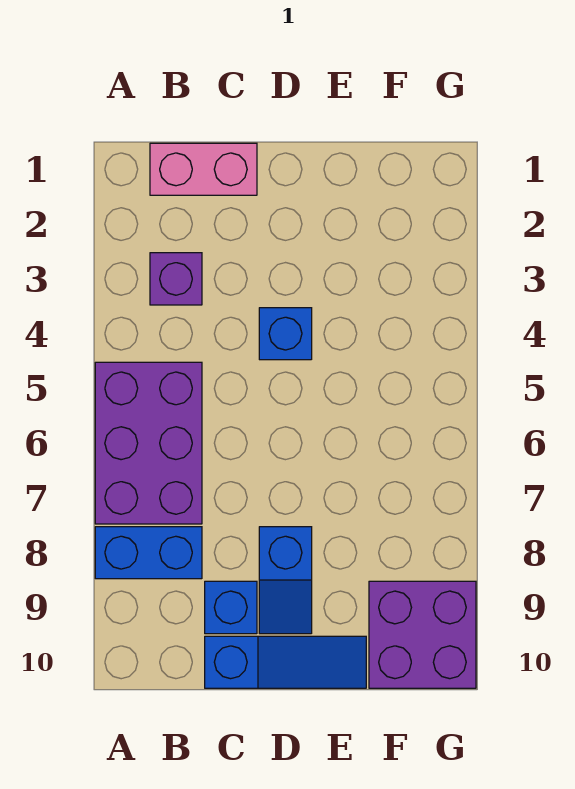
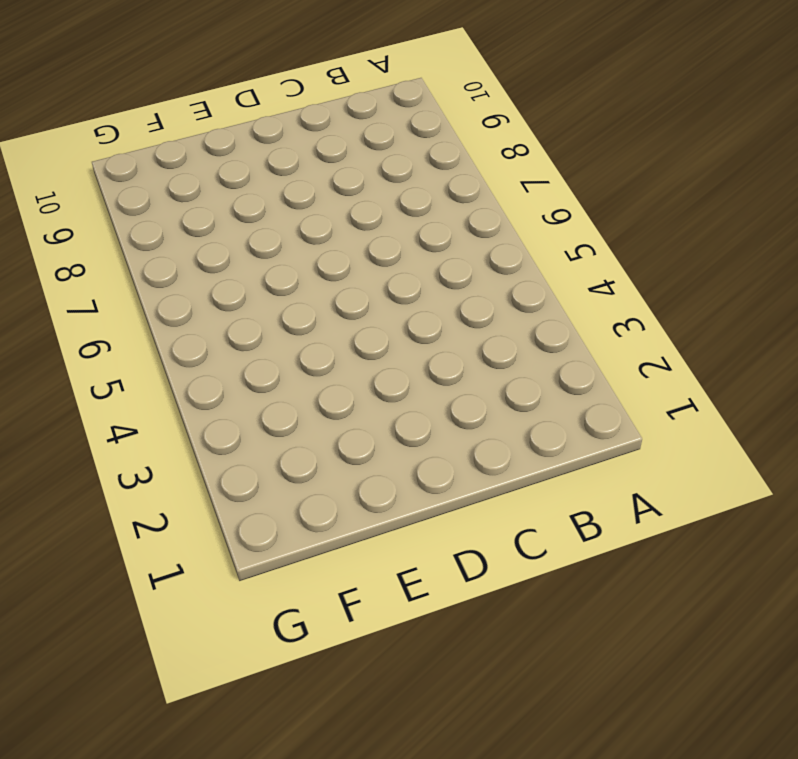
none -> purple 2x3 brick [95,362,202,524]
none -> blue 1x2 brick [95,527,202,579]

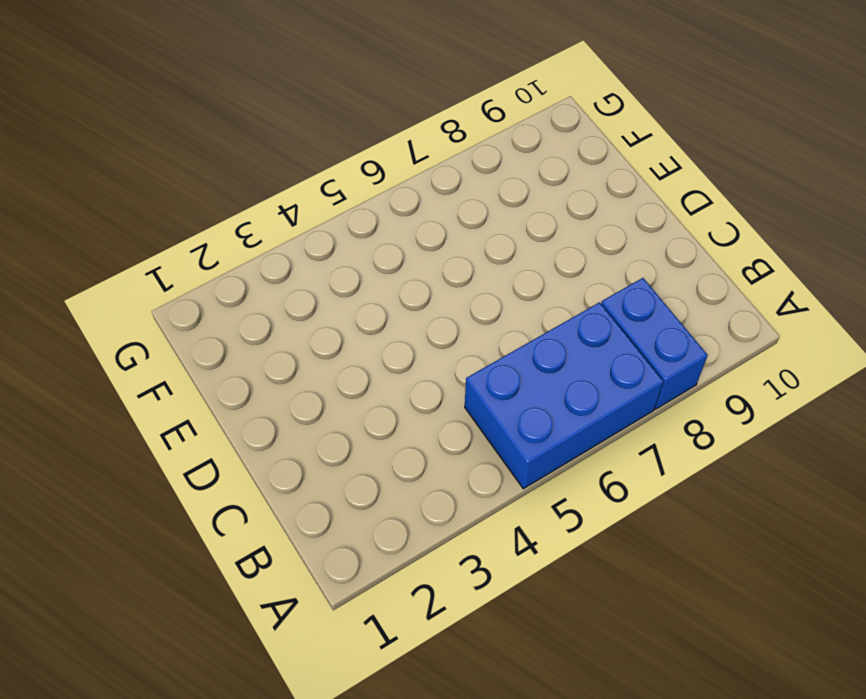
blue 2x3 brick [465,302,663,489] -> purple 2x3 brick [95,362,202,524]
none -> pink 1x2 brick [150,143,257,195]
none -> purple 1x1 brick [150,253,202,305]

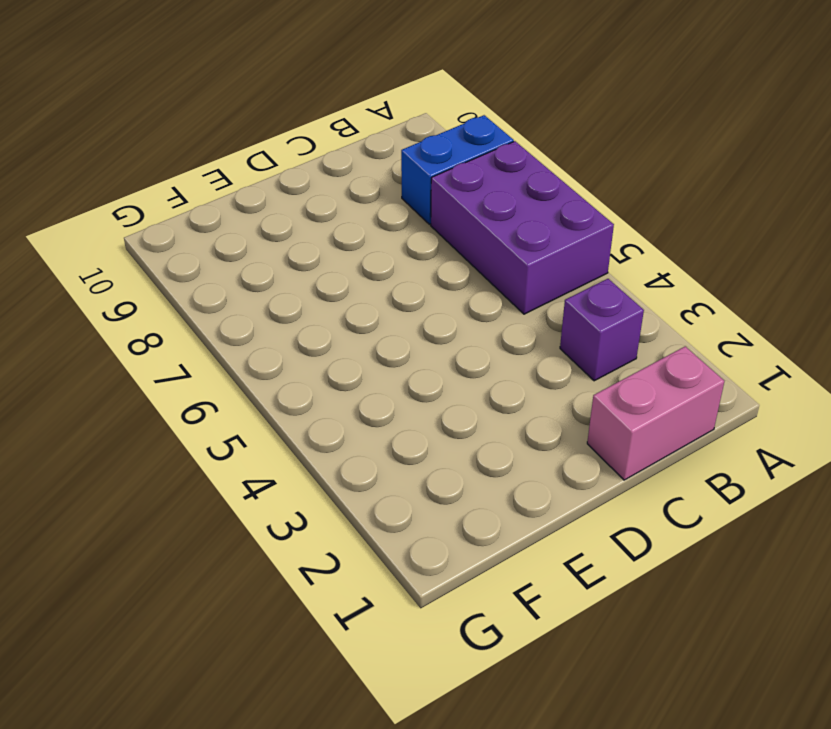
none -> blue 1x1 brick [205,581,257,634]
none -> blue 1x3 slope [205,636,366,688]

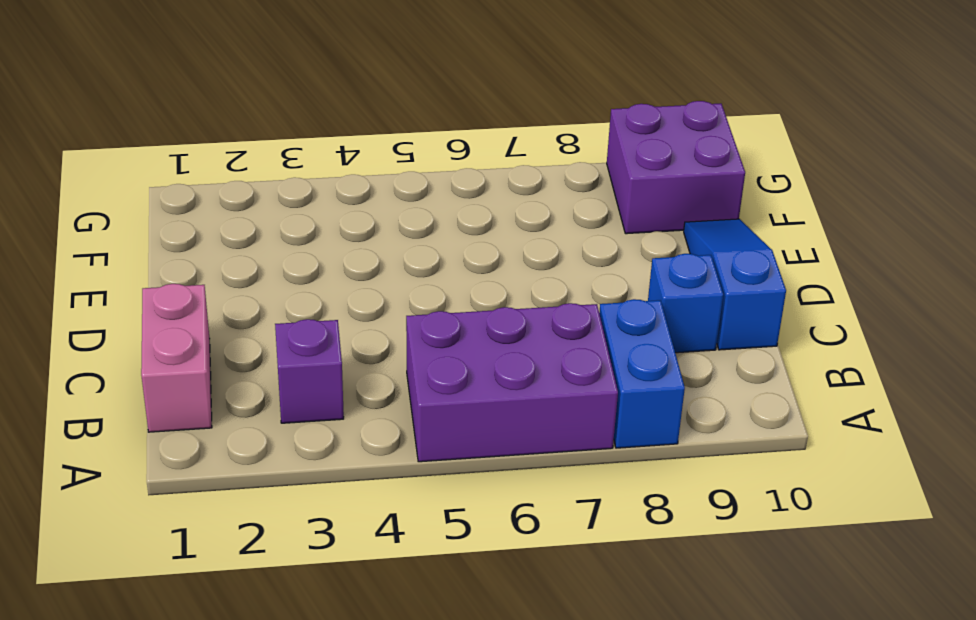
none -> blue 1x1 brick [259,308,312,360]
none -> blue 1x2 slope [259,527,312,634]

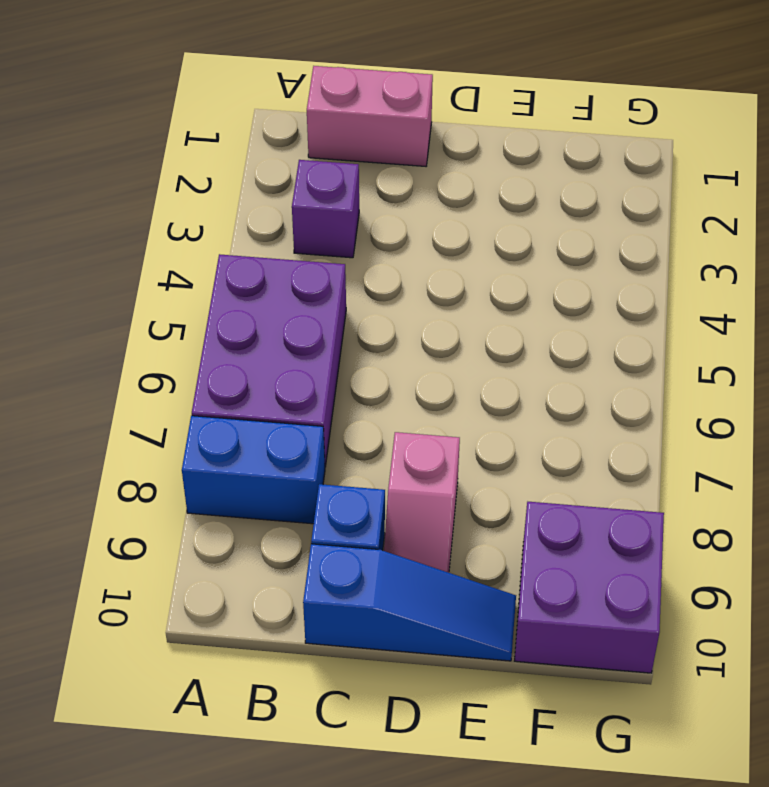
pink 1x2 slope [384,432,460,573] -> blue 1x2 slope [259,527,312,634]
none -> blue 1x1 brick [259,308,312,360]

